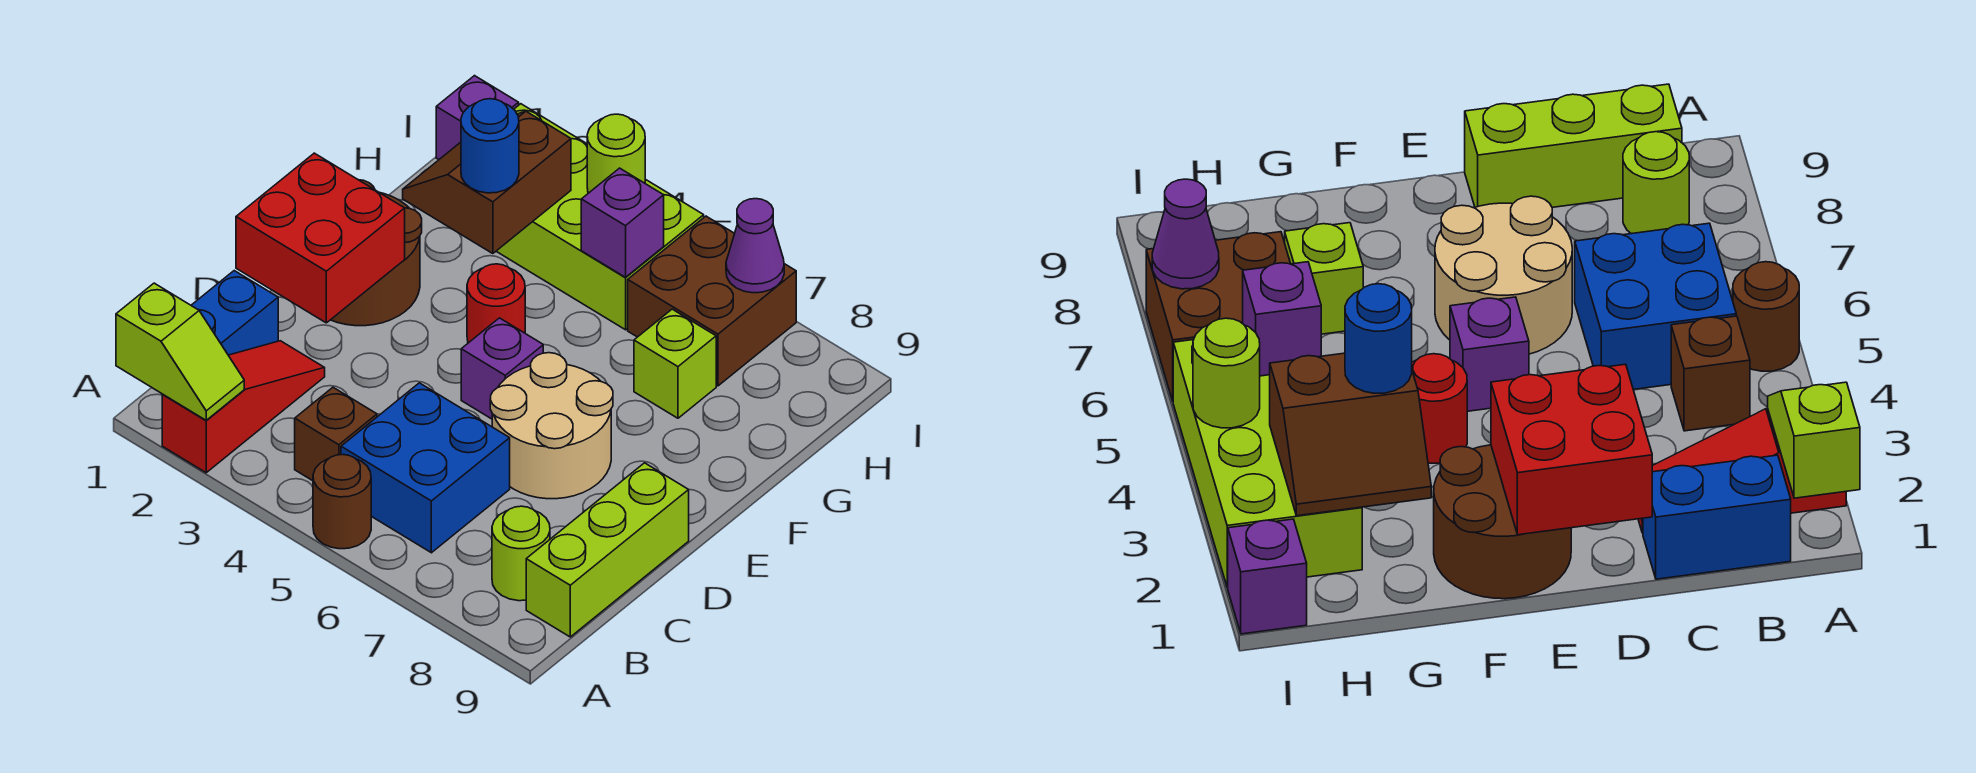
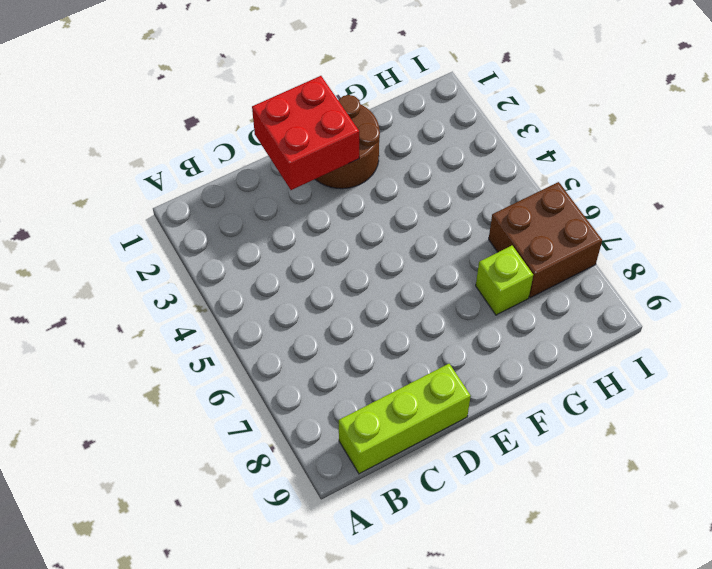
none -> red 1x3 slope [162,341,325,473]
none -> brown 1x1 round brick [313,455,371,549]
none -> blue 1x2 brick [191,271,278,355]

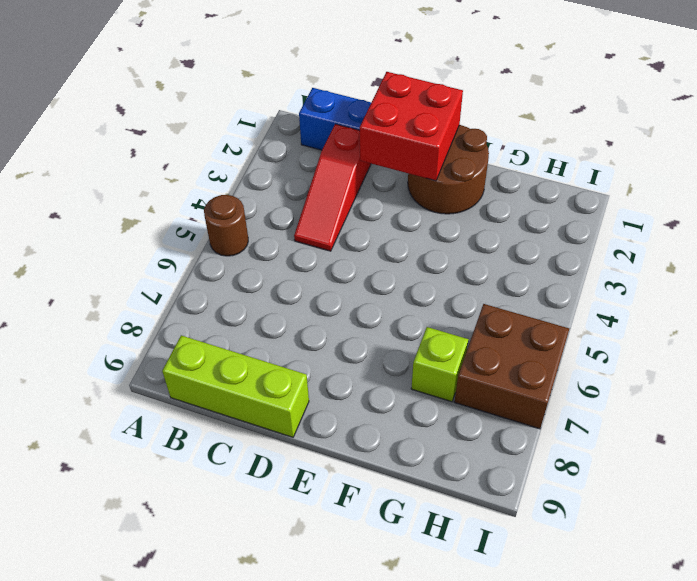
red 1x3 slope [294,124,371,251] -> red 1x3 slope turned to [162,341,325,473]
none -> brown 1x1 brick [295,388,377,481]
none -> blue 2x2 brick [341,383,510,553]
none -> lime 1x1 round brick [492,506,550,601]

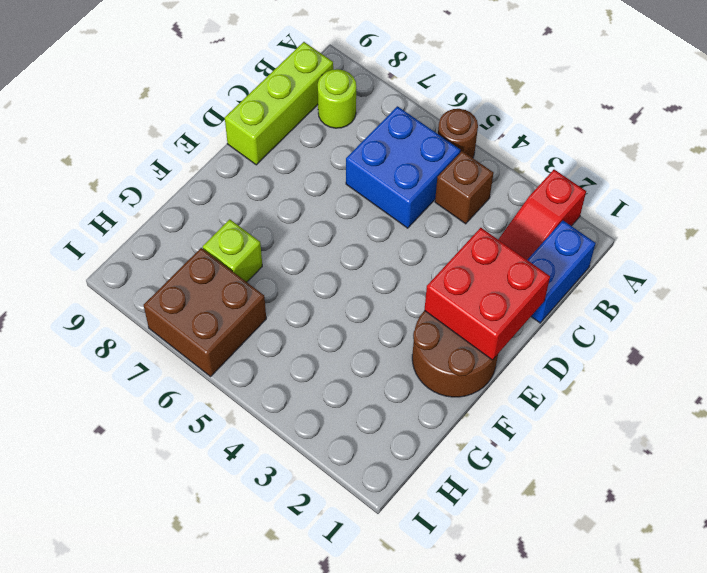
none -> tan 2x2 round brick [490,353,613,499]
none -> purple 1x1 brick [461,318,543,419]
none -> red 1x1 round brick [467,264,525,343]

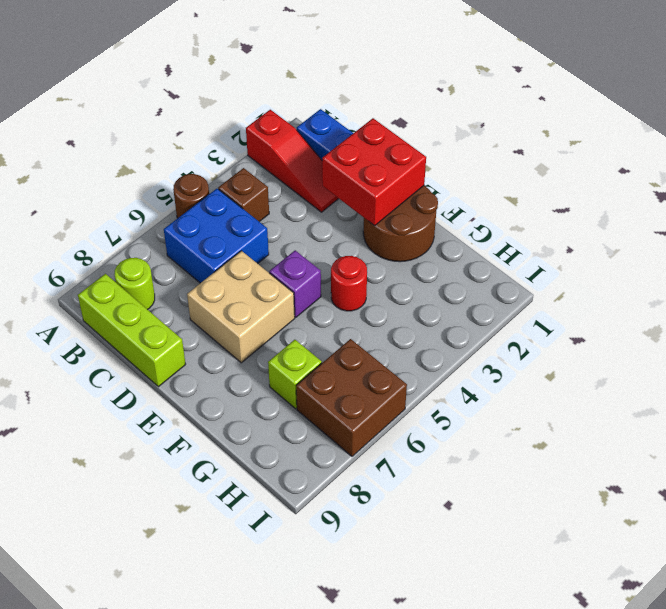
tan 2x2 brick [187,251,295,363] -> tan 2x2 round brick [490,353,613,499]
none -> lime 2x4 brick [496,104,704,330]
none -> purple 1x1 brick [436,76,519,160]
none -> lime 1x2 slope [116,283,244,420]

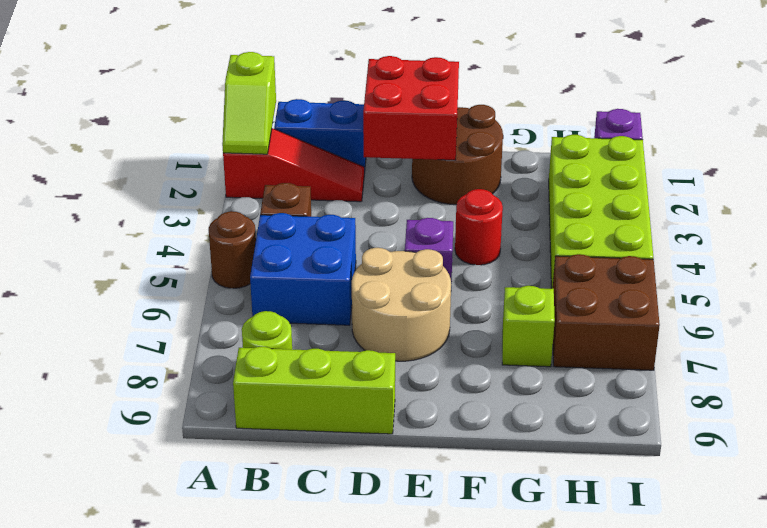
none -> brown 2x2 slope [403,111,571,254]
none -> purple 1x1 brick [581,168,664,277]
none -> lime 1x1 round brick [587,114,645,193]

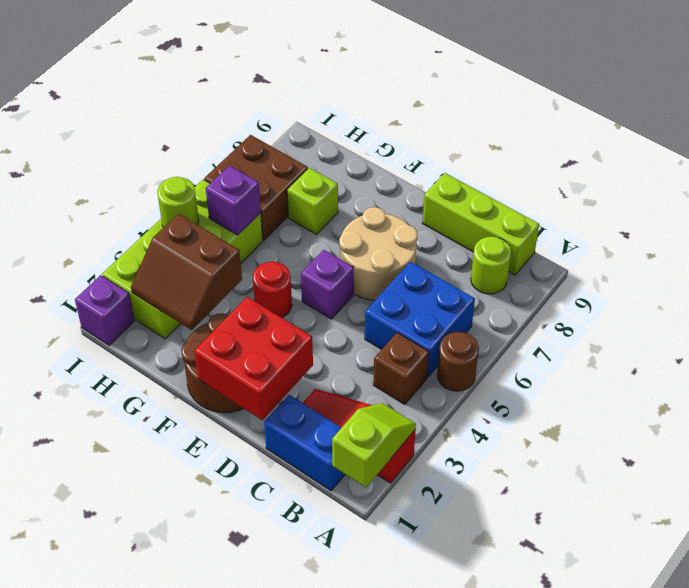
none -> purple 1x1 cone [726,199,784,293]
none -> blue 1x1 round brick [461,99,519,193]

